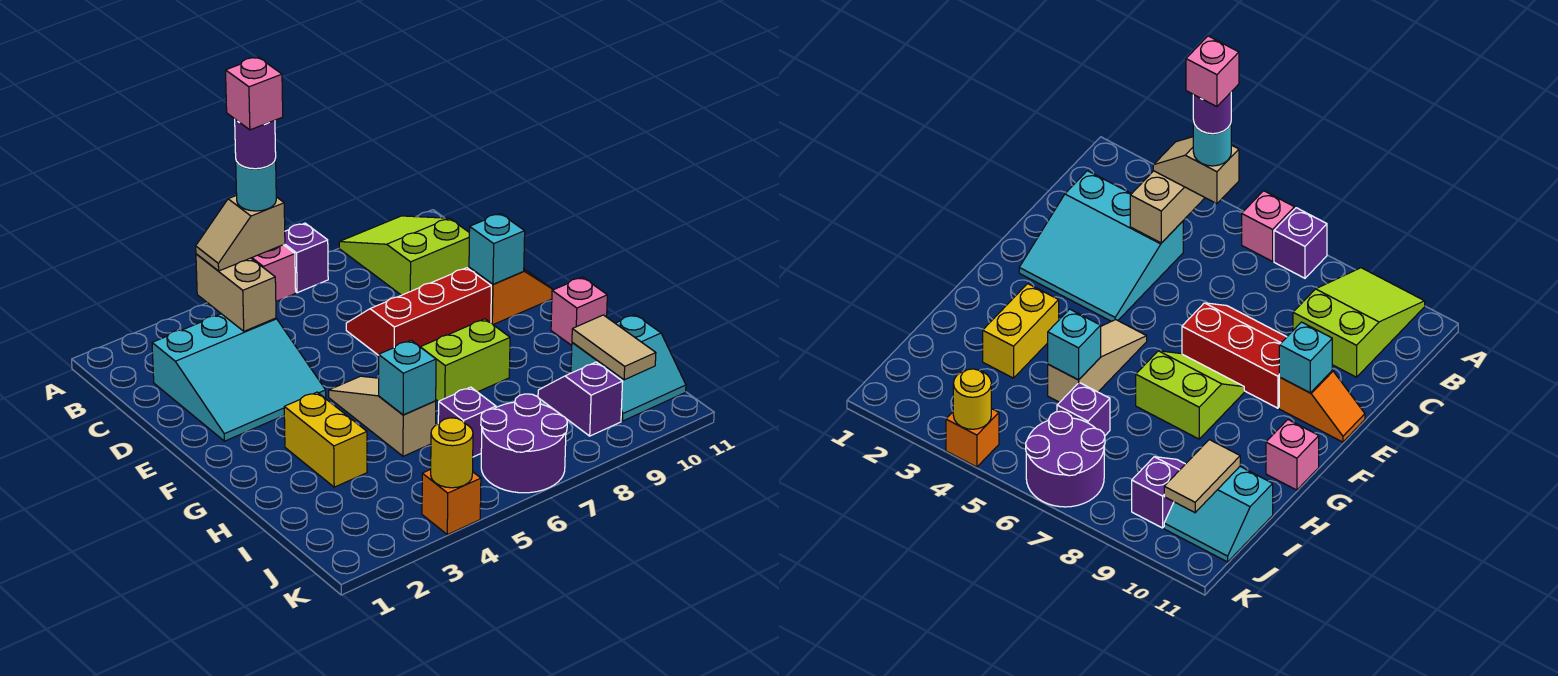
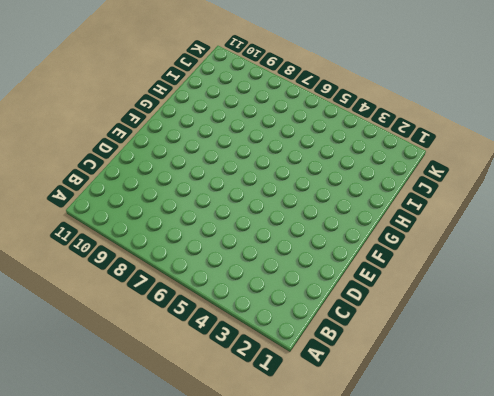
none -> pink 1x1 brick [251,245,296,301]
none -> purple 1x1 brick [284,223,328,293]
none -> lime 2x3 slope [339,216,469,295]

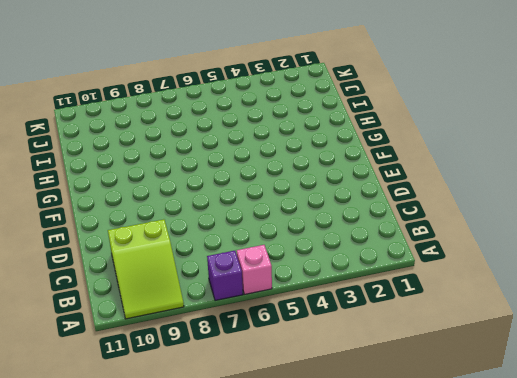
none -> cyan 3x3 slope [152,314,326,441]
none -> red 2x3 slope [346,268,491,355]
none -> orange 1x2 slope [469,268,553,325]

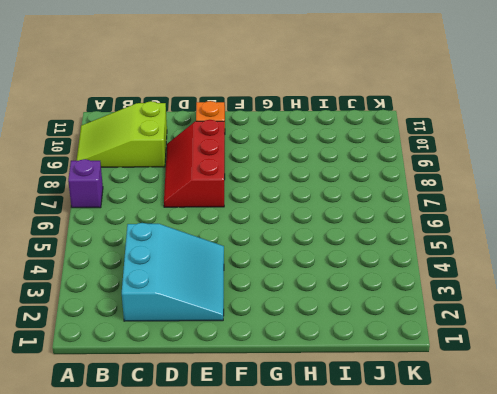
none -> pink 1x1 brick [251,245,296,301]
none -> tan 1x3 slope [329,376,436,456]
none -> lime 2x2 slope [421,319,510,402]

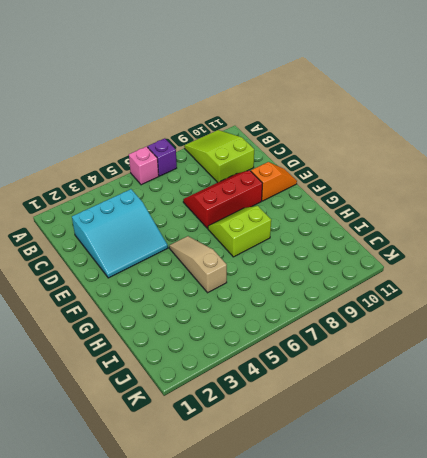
none -> yellow 1x2 brick [284,392,367,487]
none -> pink 1x1 brick [551,277,607,346]
none -> purple 1x1 brick [438,387,496,457]

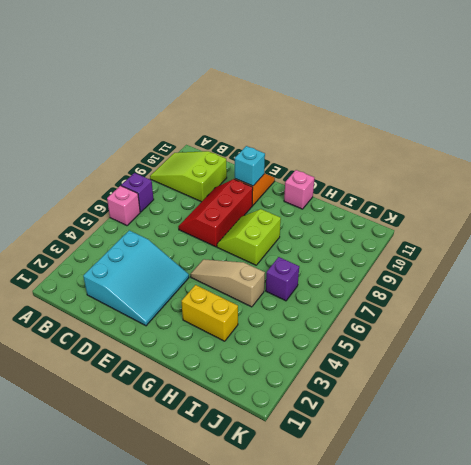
none -> purple 1x2 slope [538,362,623,436]
none -> cyan 2x2 slope [571,315,686,421]
none -> purple 2x2 round brick [481,394,567,493]

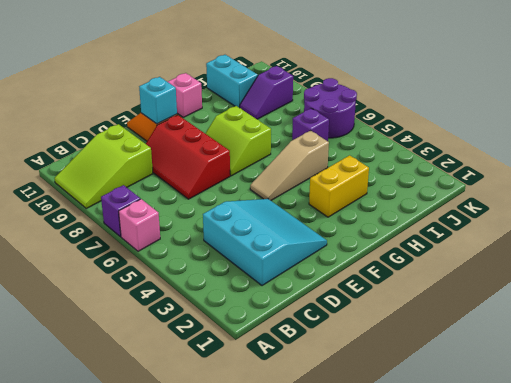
none -> orange 1x1 brick [422,469,481,535]
none -> tan 1x2 brick [196,254,276,331]
none -> cyan 1x1 brick [379,340,436,415]

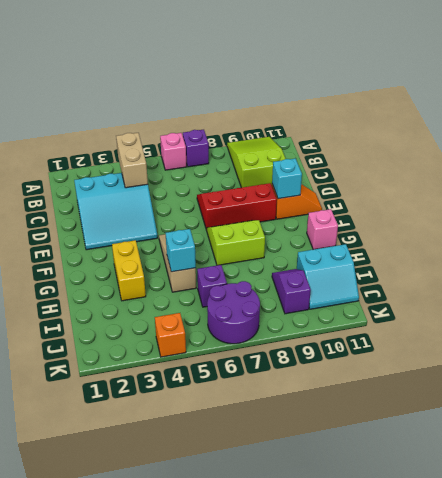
none -> tan 1x2 tile [572,315,656,380]
none -> yellow 1x1 round brick [431,418,473,488]
none -> tan 1x2 slope [196,195,285,271]

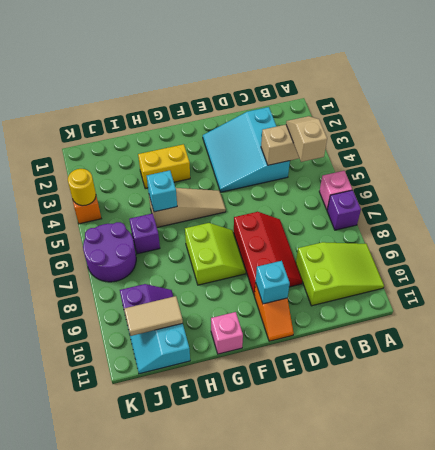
none -> cyan 1x1 round brick [236,159,276,211]
none -> purple 1x1 round brick [235,119,276,169]
none -> pink 1x1 brick [226,57,283,130]

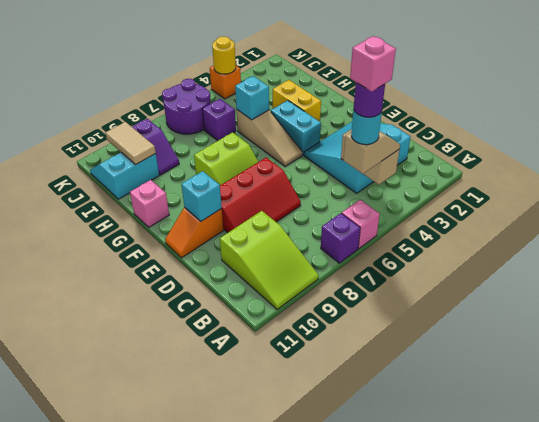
cyan 1x2 brick [271,100,321,155] -> none

